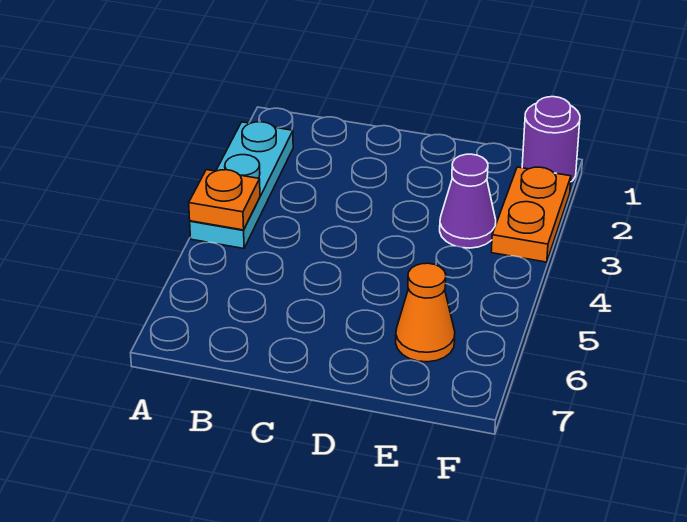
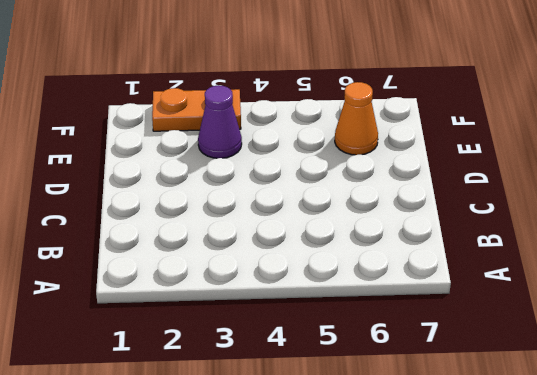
none -> cyan 1x3 plate [190,122,293,249]
none -> purple 1x1 round brick [522,97,580,182]

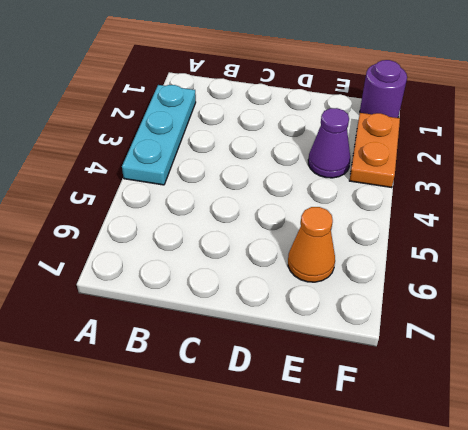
none -> orange 1x1 plate [189,170,260,230]

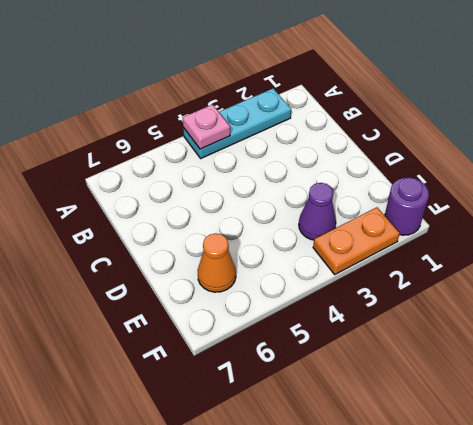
pink 1x1 plate [183,105,230,149] -> orange 1x1 plate [189,170,260,230]

